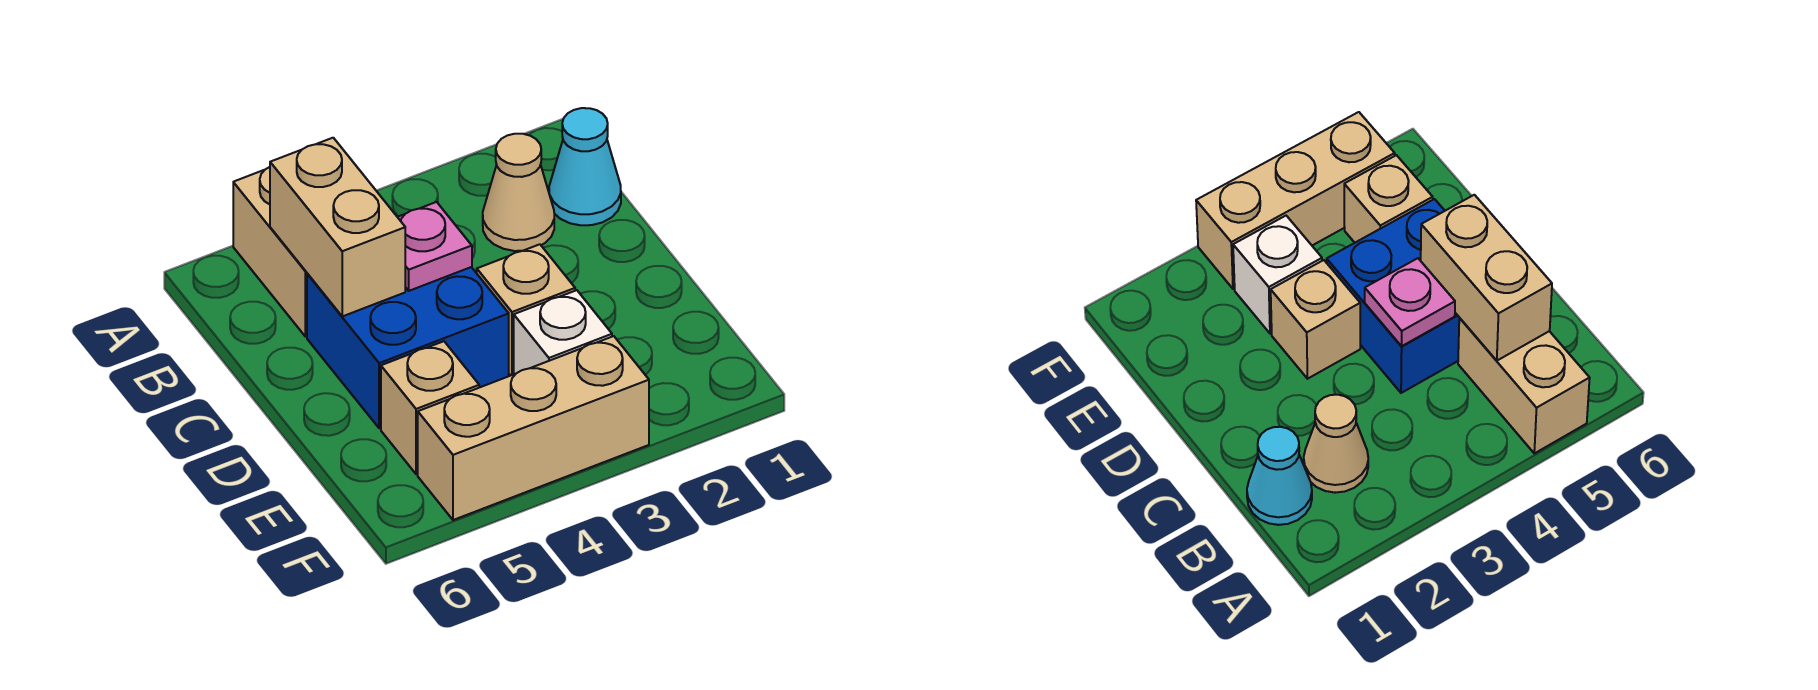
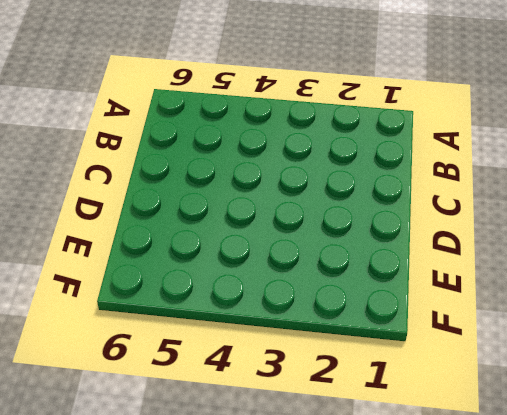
none -> tan 1x2 brick [233,167,307,336]
none -> cyan 1x1 cone [549,108,621,225]

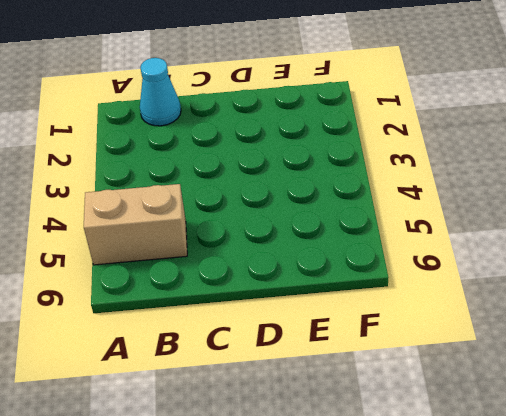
none -> tan 1x1 cone [483,134,554,251]
none -> blue 2x2 brick [307,267,509,428]

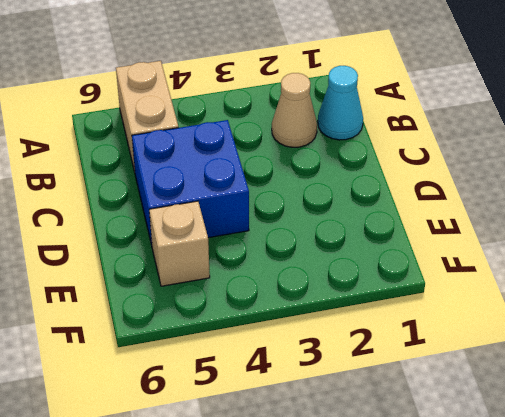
none -> tan 1x1 brick [477,244,575,376]
none -> white 1x1 brick [514,290,612,374]

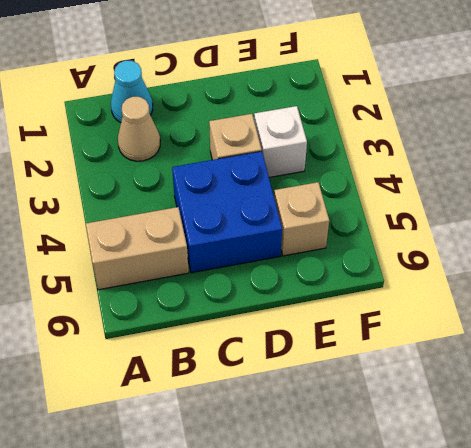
none -> tan 1x3 brick [418,336,649,520]
none -> tan 1x2 brick [270,138,405,316]

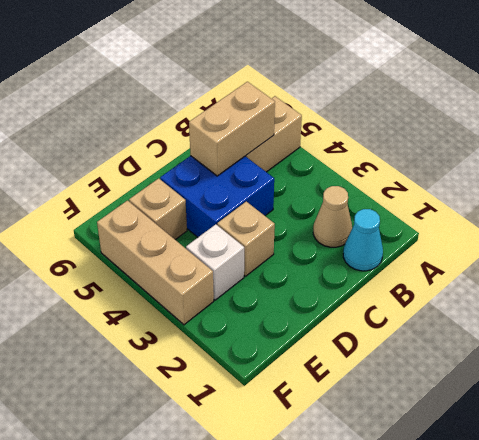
none -> pink 1x1 plate [398,202,472,291]

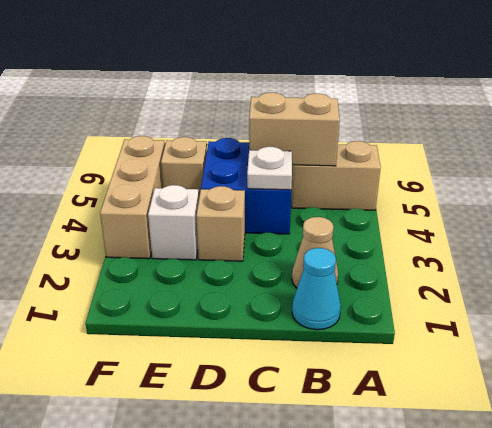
white 1x1 plate [247,147,292,190] -> pink 1x1 plate [398,202,472,291]

